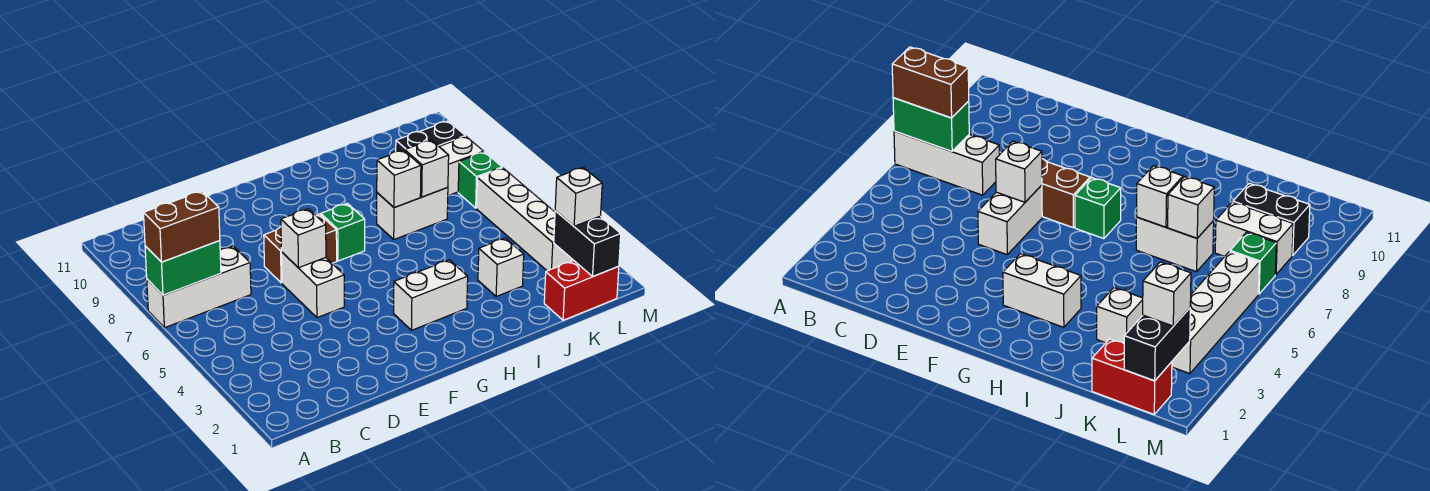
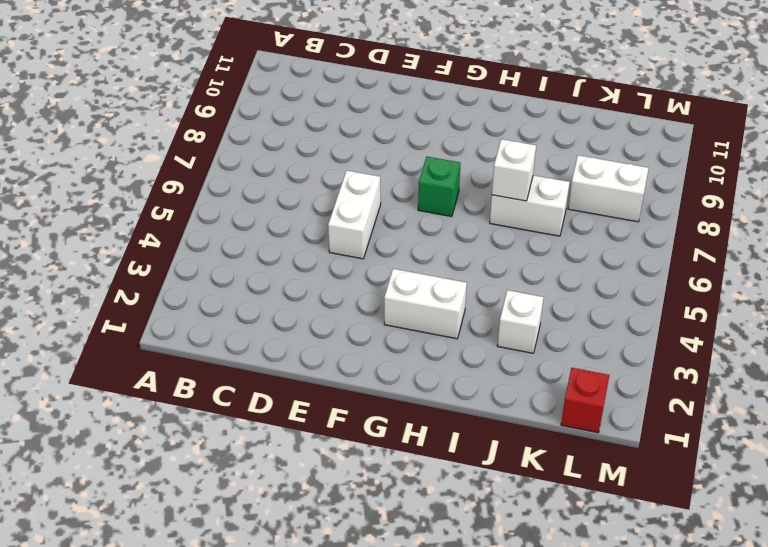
red 1x1 brick [561,368,609,433] -> red 1x2 brick [544,260,619,320]
none -> white 1x3 brick [147,246,251,328]
none -> brown 1x2 brick [264,214,337,283]
none -> black 1x2 brick [396,121,465,151]

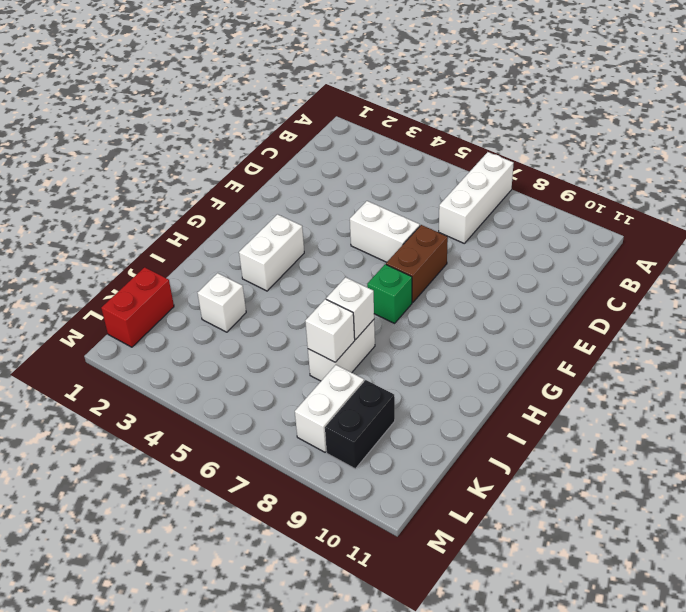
none -> white 1x4 brick [477,168,573,271]
none -> green 1x1 brick [458,152,502,208]
none -> green 1x2 brick [145,241,221,295]

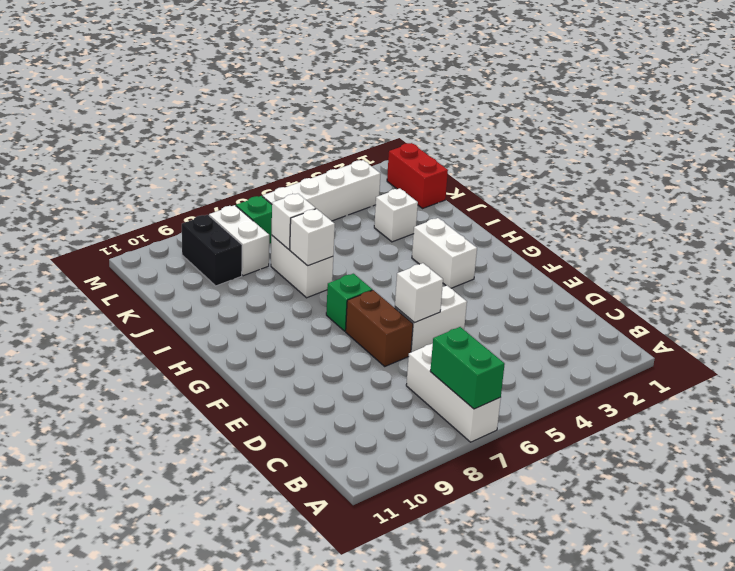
none -> black 1x2 brick [554,211,621,276]
none -> brown 1x2 brick [144,191,220,262]
none -> white 1x1 brick [555,167,602,226]

